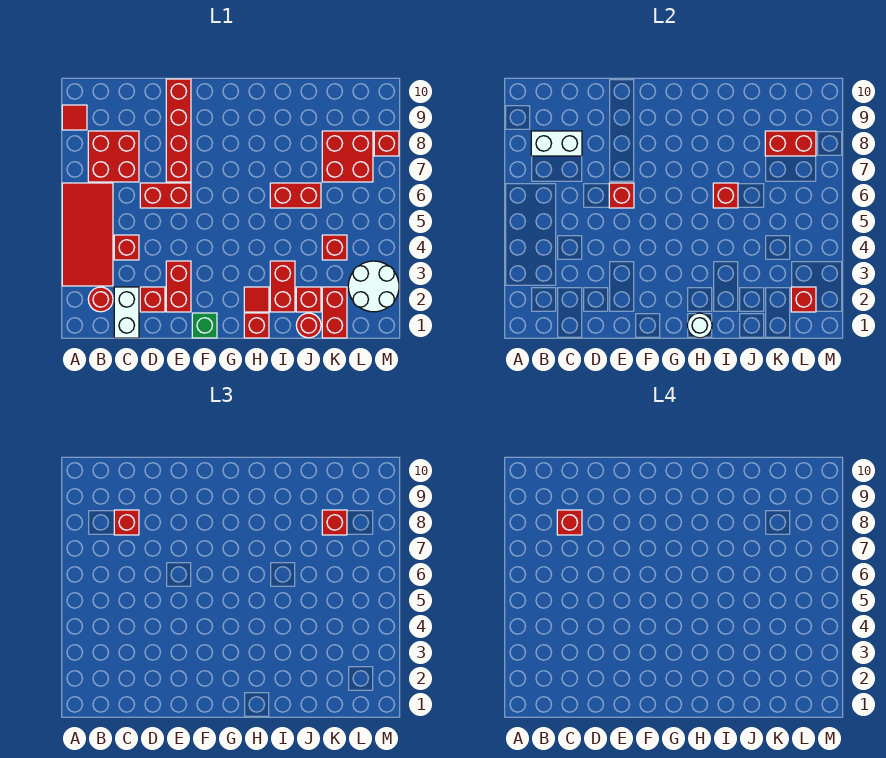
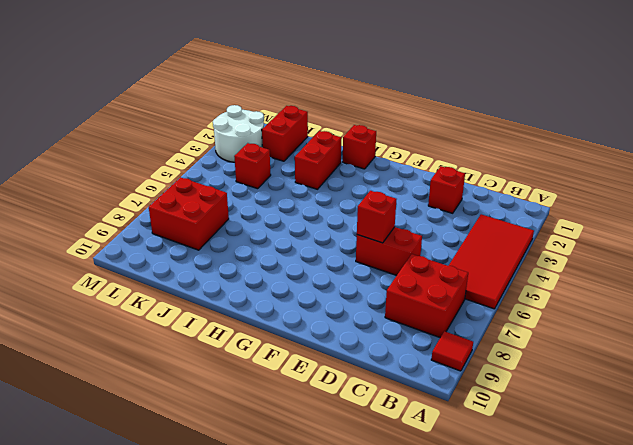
none -> red 1x1 round brick [88,287,113,312]
none -> white 1x2 brick [114,287,139,338]
none -> red 1x1 brick [114,235,139,260]
none -> red 1x2 brick [166,261,191,312]

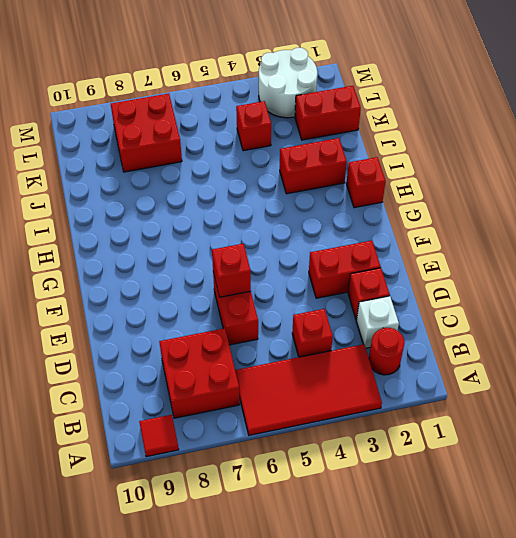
white 1x1 brick [356,296,399,348] -> white 1x2 brick [114,287,139,338]
none -> red 1x4 brick [166,79,191,182]
none -> green 1x1 brick [192,313,217,338]
none -> red 1x1 tile [244,287,269,312]
none -> red 1x2 brick [270,183,321,208]

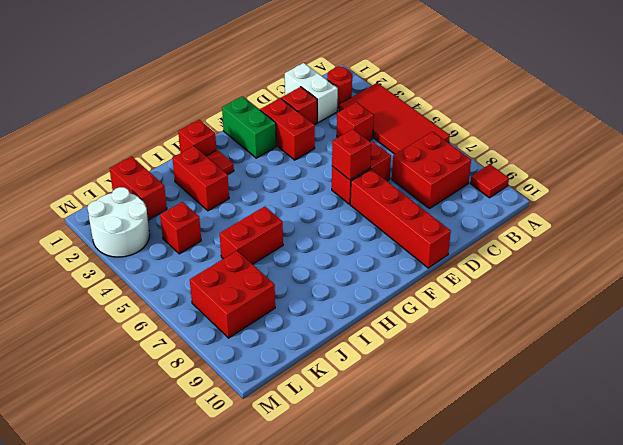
green 1x2 brick [222,96,276,158] -> green 1x1 brick [192,313,217,338]
none -> red 1x1 round brick [296,313,321,338]
none -> red 1x1 brick [296,287,321,312]
none -> red 1x1 brick [374,131,399,156]
none -> white 1x2 brick [531,131,582,156]

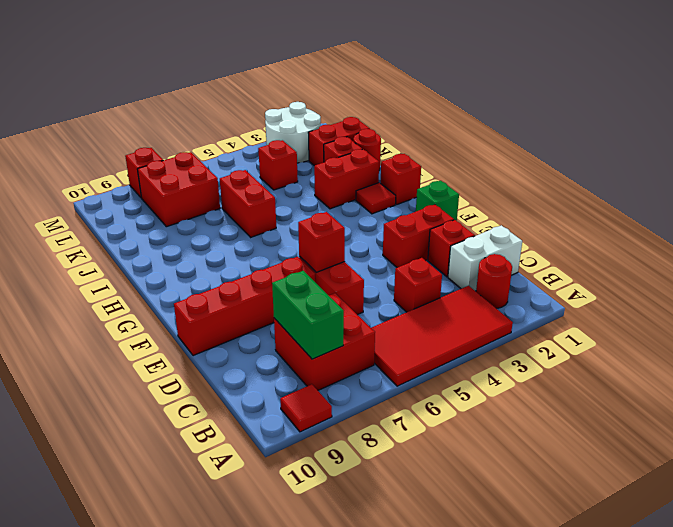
green 1x2 brick [272,271,344,359] -> white 1x2 brick [531,131,582,156]
none -> white 1x1 round brick [687,313,712,338]
none -> red 1x1 brick [713,183,738,208]
none -> red 1x2 brick [765,131,816,156]
none -> red 1x1 brick [791,287,816,312]

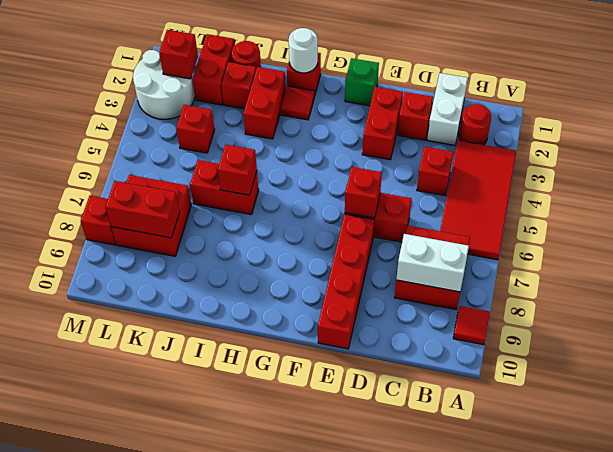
none -> red 1x1 brick [114,510,139,535]
none -> red 1x1 brick [322,510,347,535]
none -> red 1x1 brick [557,510,582,535]

